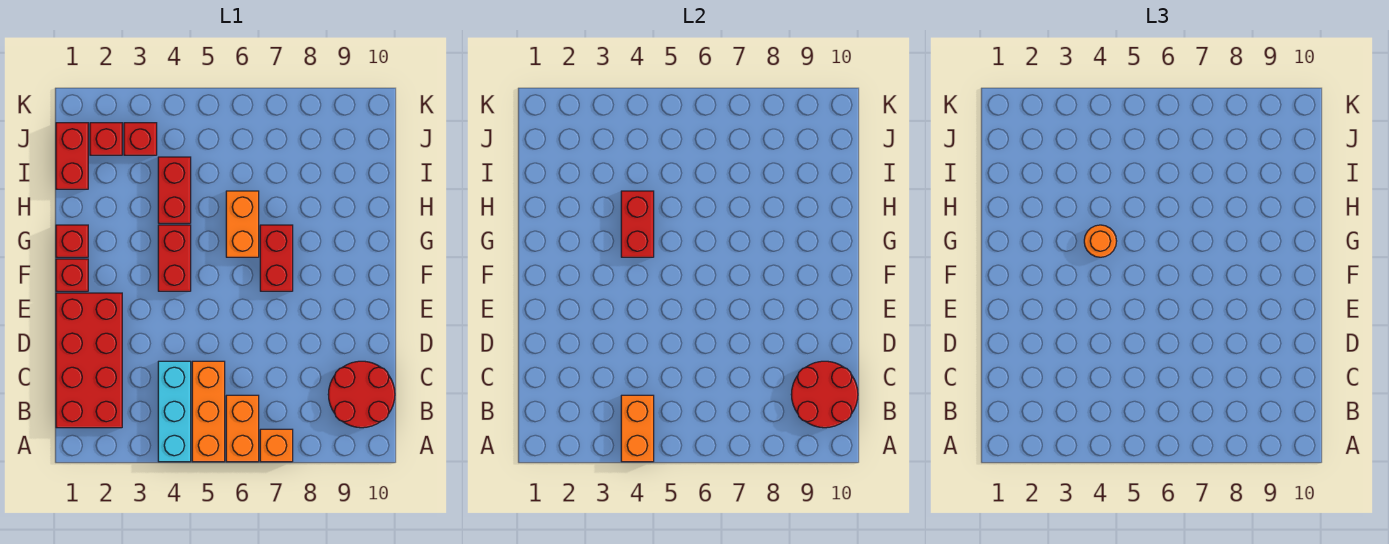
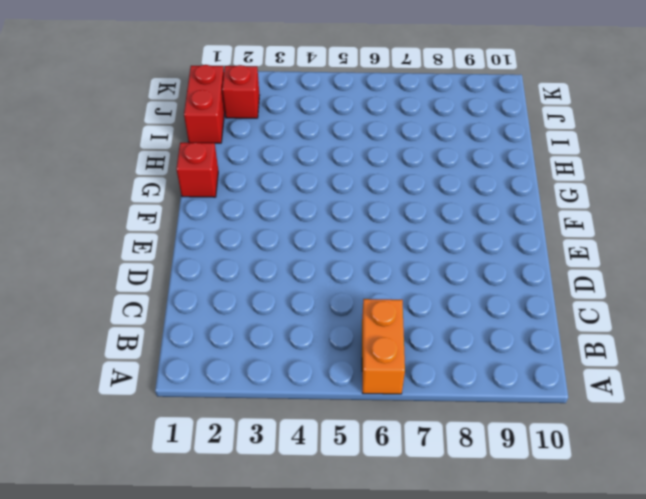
none -> cyan 1x3 brick [158,361,191,462]
none -> orange 1x3 brick [192,361,225,462]
none -> orange 1x1 brick [260,429,293,462]

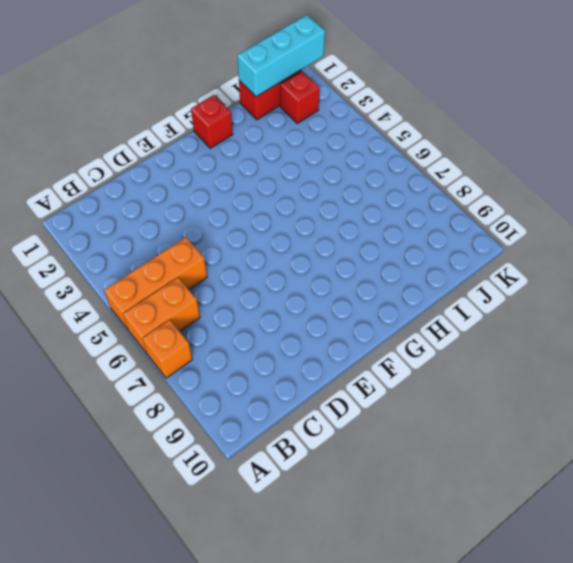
cyan 1x3 brick [237,15,325,97] -> cyan 1x3 brick moved to [158,361,191,462]
none -> red 2x4 brick [56,293,122,428]
none -> red 2x2 round brick [328,361,395,428]
none -> red 1x1 brick [56,259,88,291]

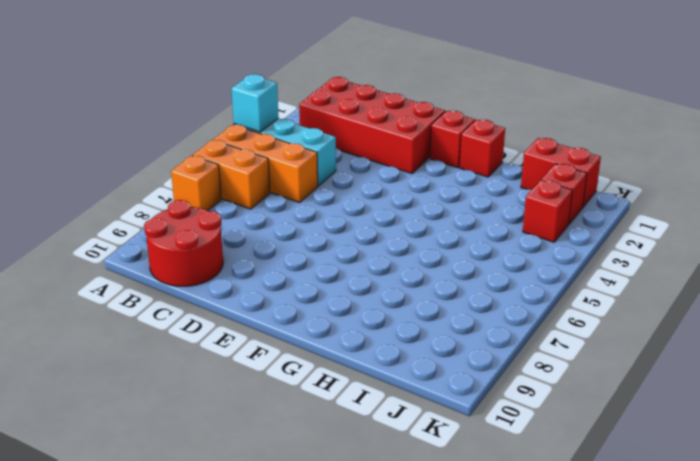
cyan 1x1 brick [232,74,279,132] -> orange 1x2 brick [621,395,654,462]
none -> red 1x2 brick [158,225,191,291]
none -> red 1x2 brick [260,225,293,291]
none -> orange 1x2 brick [226,191,259,257]

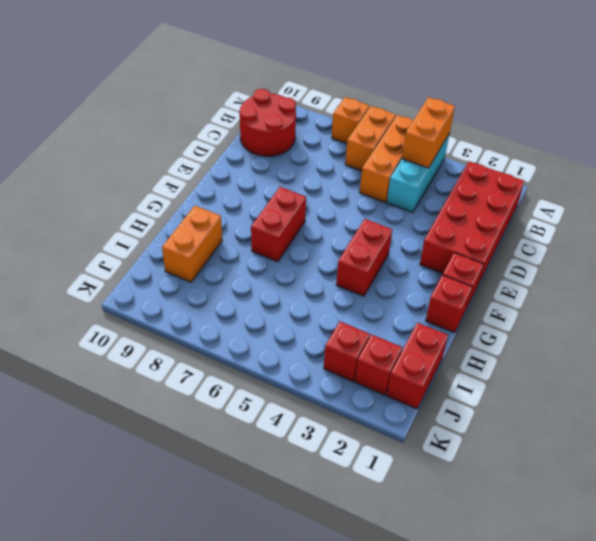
orange 1x2 brick [162,206,222,282] -> orange 1x2 brick moved to [226,191,259,257]
none -> red 1x2 brick [158,157,191,223]
none -> red 2x2 round brick [791,361,858,428]
none -> red 1x2 brick [621,191,654,257]

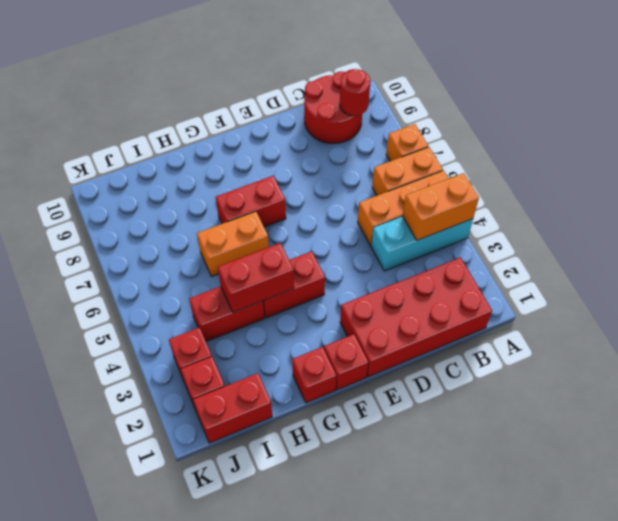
red 1x1 round brick [340,69,370,116] -> red 2x2 round brick [791,361,858,428]
none -> orange 1x1 round brick [1084,225,1117,257]

